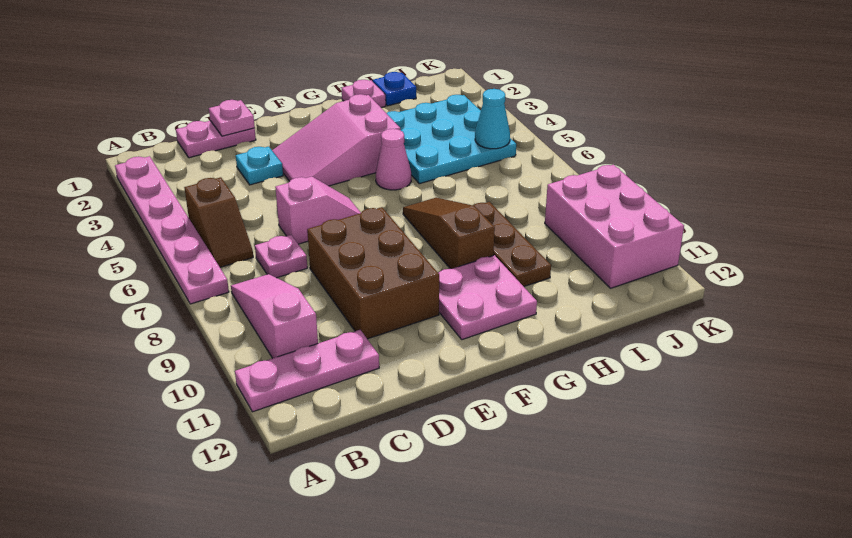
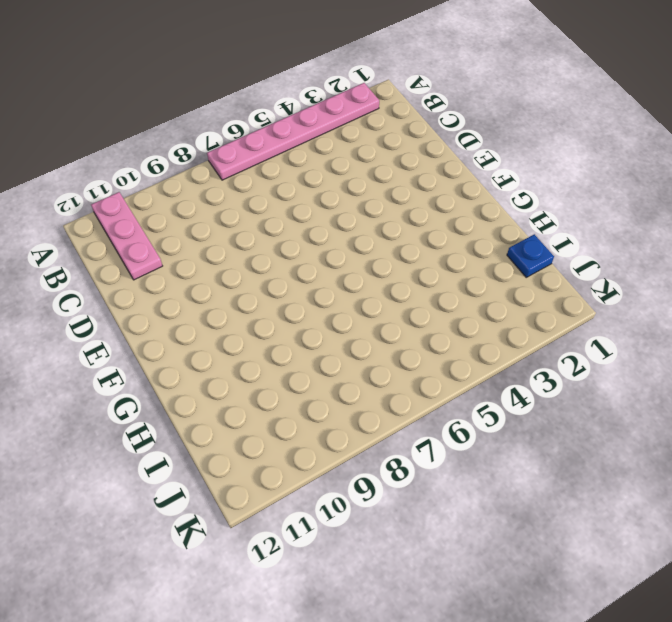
none -> brown 1x2 slope [184,177,253,267]
none -> pink 1x3 slope [231,274,318,358]
none -> pink 1x2 plate [176,121,256,158]

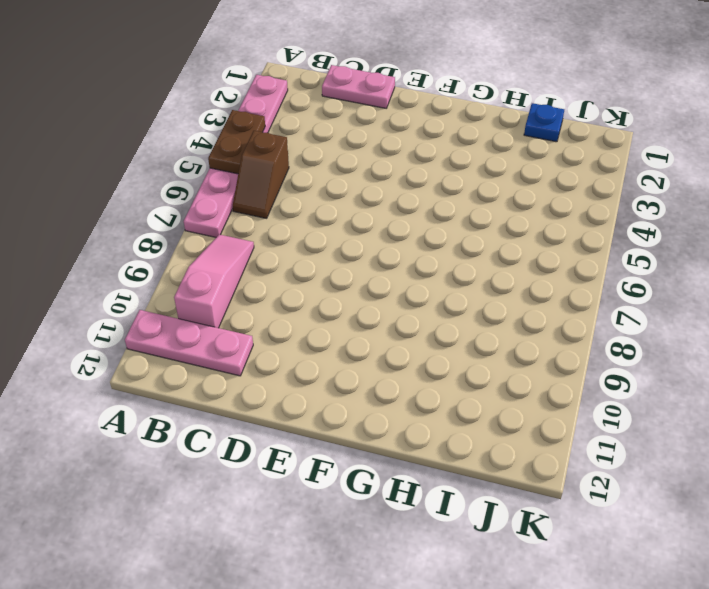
brown 1x2 plate [208,110,265,174] -> none
none -> pink 1x1 plate [255,235,307,278]
none -> cyan 1x1 plate [236,147,283,185]
none -> pink 1x2 slope [275,176,361,244]

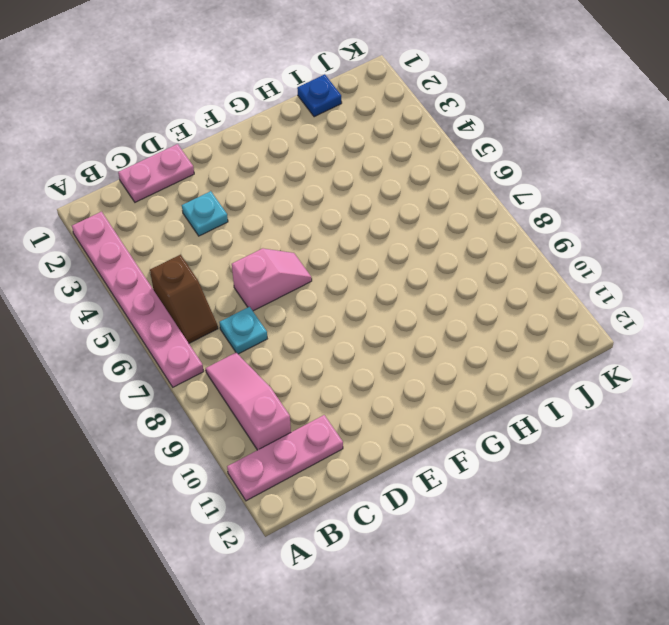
cyan 1x1 plate [219,307,267,354] -> pink 1x1 plate [255,235,307,278]
none -> brown 2x3 brick [307,207,439,339]
none -> pink 2x3 slope [272,94,400,186]
none -> pink 2x2 plate [439,255,537,340]

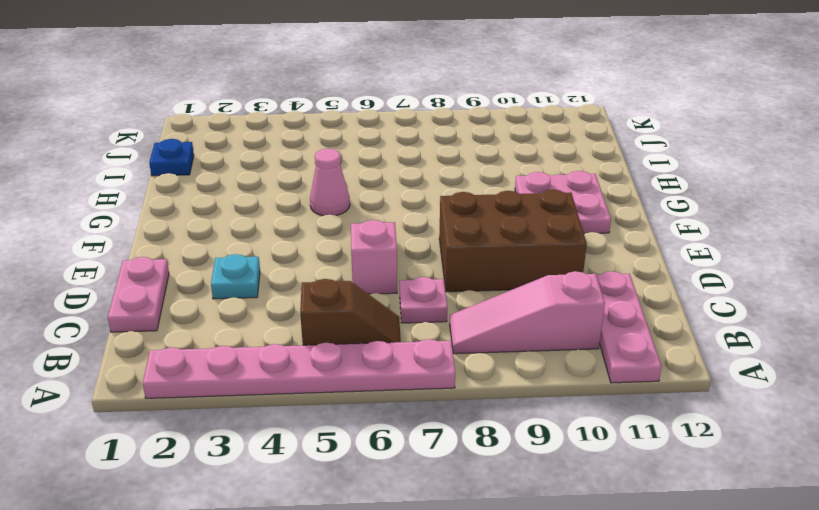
none -> pink 2x3 slope [272,94,400,186]
none -> brown 1x3 slope [403,198,495,269]
none -> pink 1x1 plate [342,80,386,108]

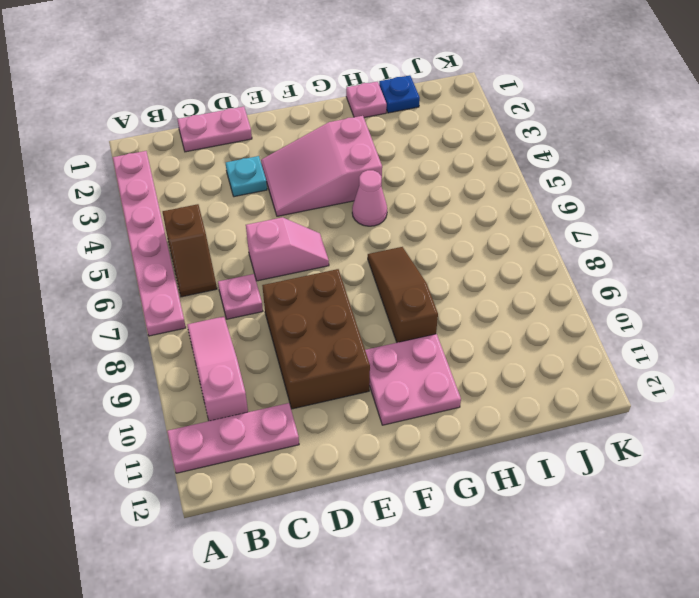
none -> cyan 3x3 plate [387,95,516,184]
none -> brown 1x3 plate [473,202,551,286]
none -> pink 2x3 brick [545,165,684,288]

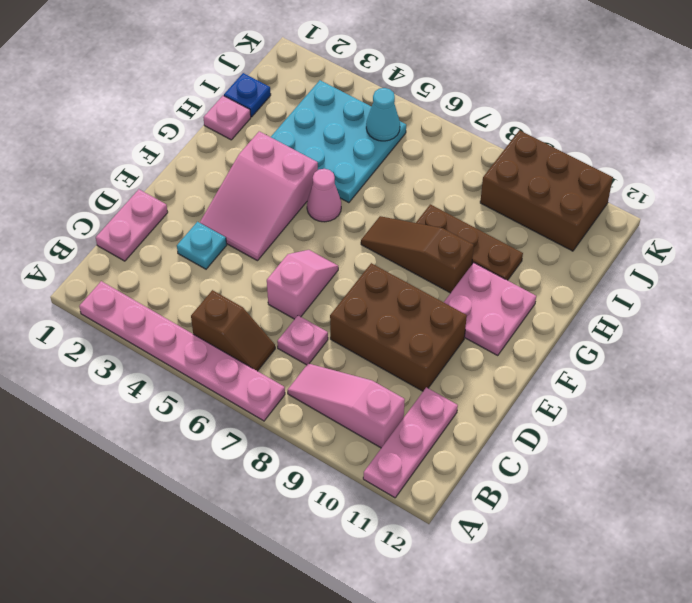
brown 2x3 brick [480,130,613,251] -> pink 2x3 brick [545,165,684,288]
none -> pink 1x1 plate [209,100,255,136]

